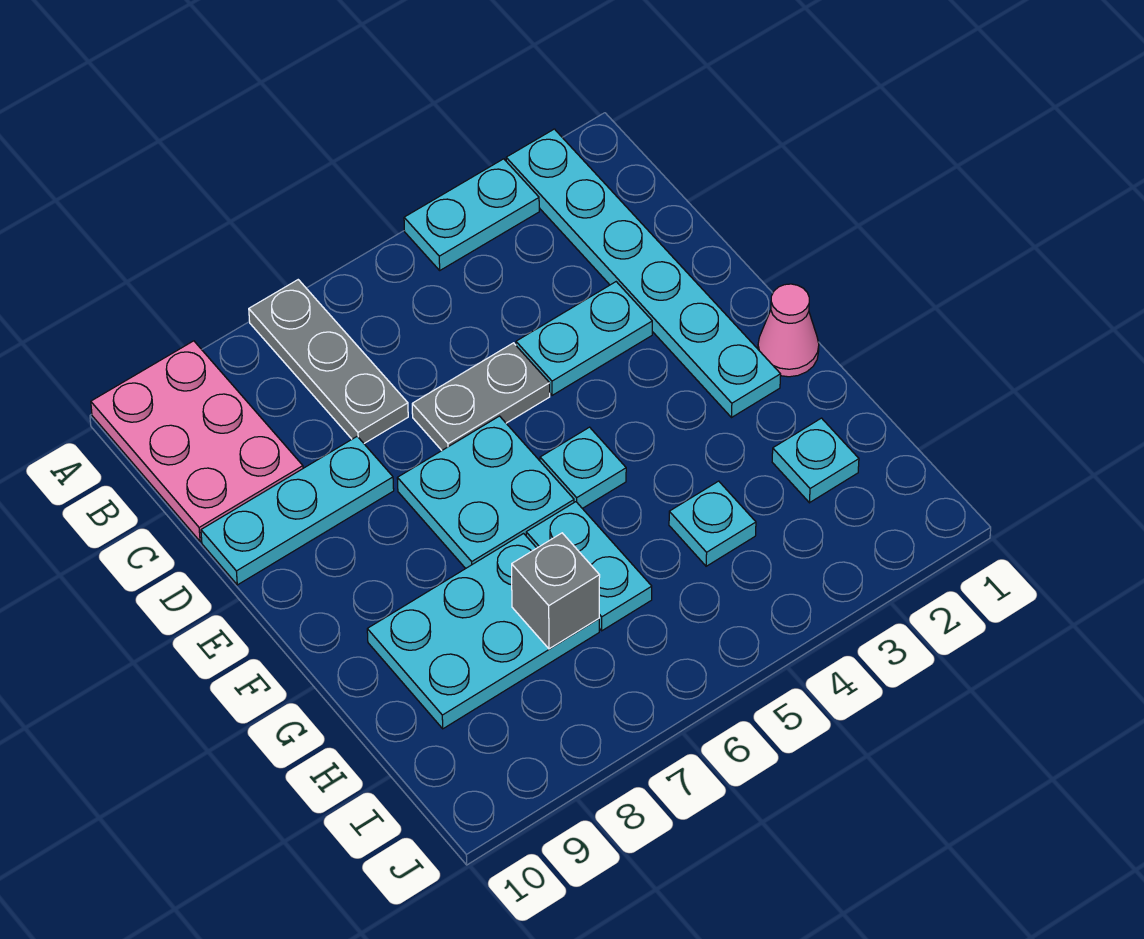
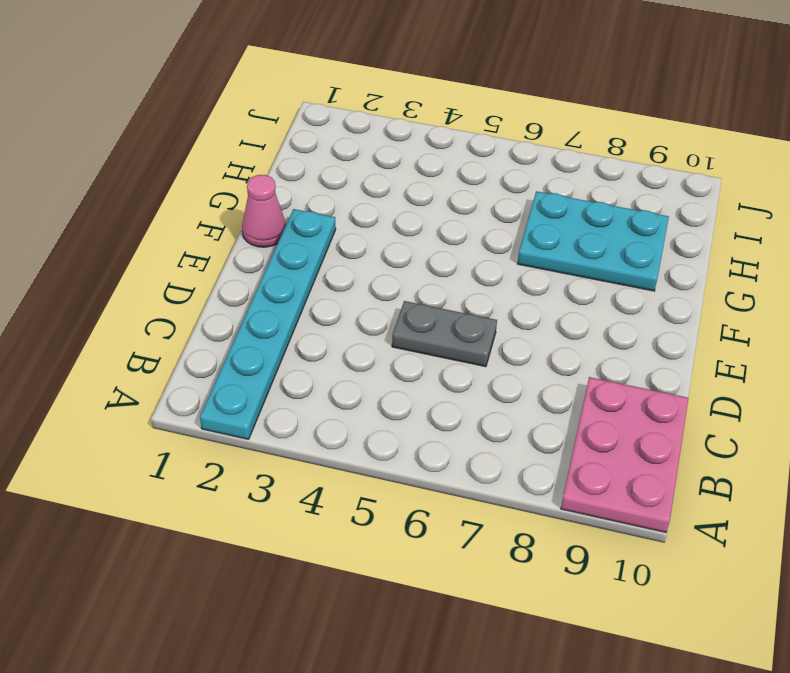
none -> cyan 1x2 plate [404,159,539,270]
none -> grey 1x3 plate [249,280,408,443]
none -> cyan 1x2 plate [516,282,652,395]

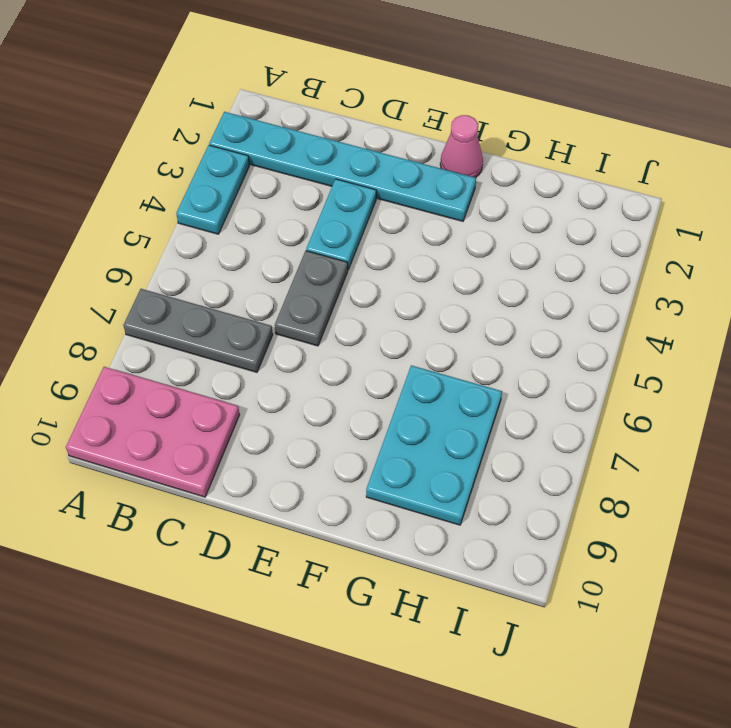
none -> cyan 1x3 plate [201,436,394,585]
none -> cyan 2x2 plate [397,416,574,568]
none -> cyan 1x1 plate [540,427,626,508]

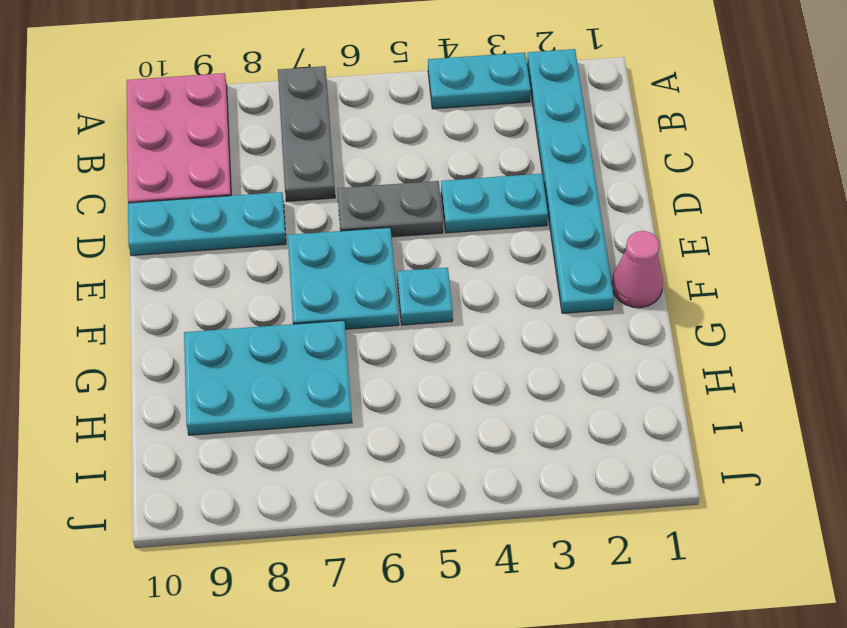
none -> cyan 1x2 plate [526,502,652,631]
none -> cyan 1x1 plate [772,418,859,503]
none -> cyan 1x1 plate [669,481,756,566]

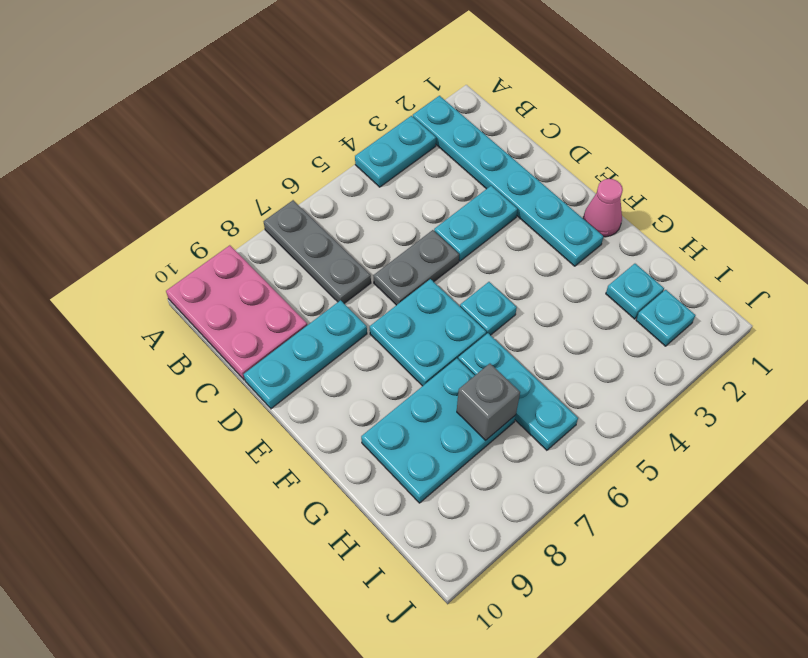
cyan 1x3 plate [458,333,578,450] -> cyan 1x2 plate [526,502,652,631]
cyan 1x1 plate [636,290,695,346] -> cyan 1x1 plate moved to [669,481,756,566]

